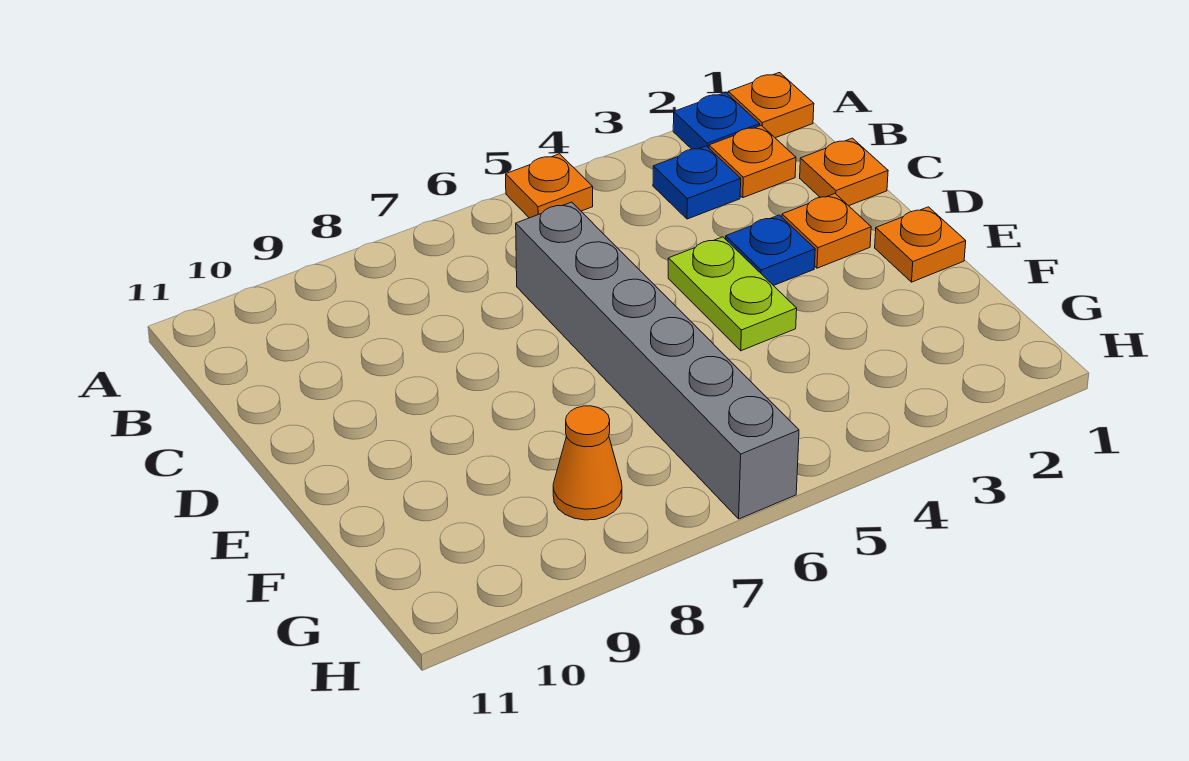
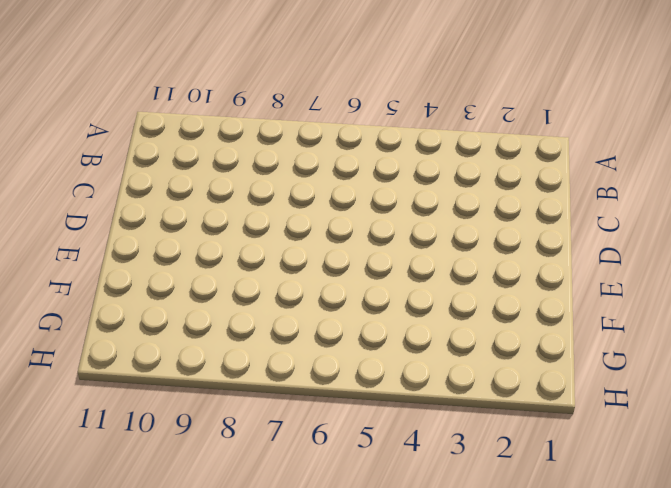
none -> orange 1x1 plate [728,73,814,138]
none -> blue 1x1 plate [673,92,760,149]
none -> orange 1x1 plate [506,154,593,218]

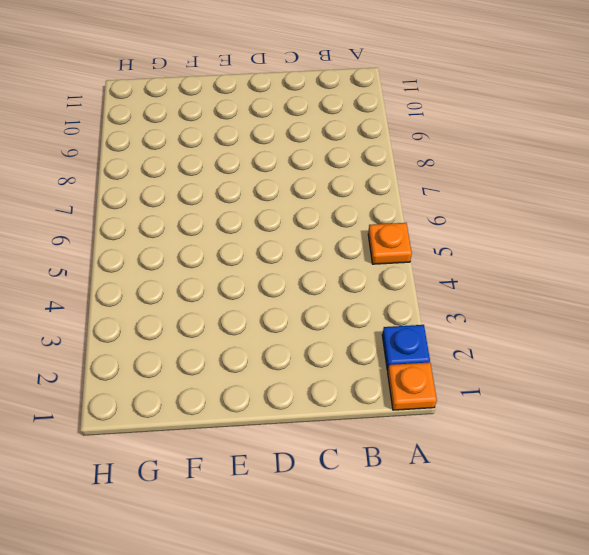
none -> orange 1x1 plate [709,125,796,198]
none -> blue 1x1 plate [653,146,741,219]
none -> orange 1x1 plate [800,138,888,206]

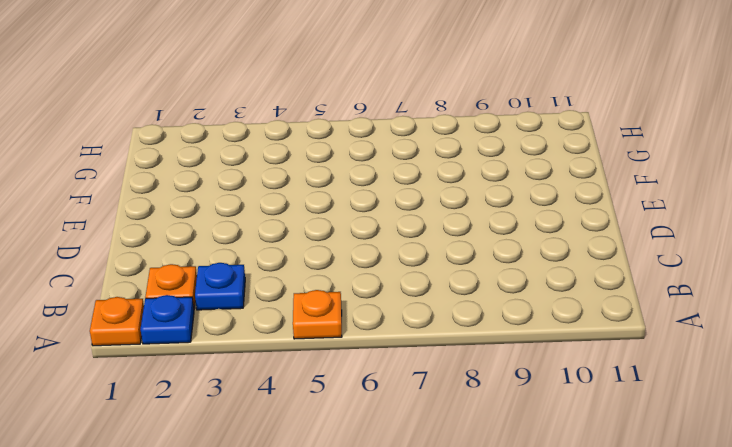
none -> orange 1x1 plate [800,138,888,206]
none -> grey 1x6 brick [516,202,799,519]
none -> orange 1x1 plate [782,194,871,268]

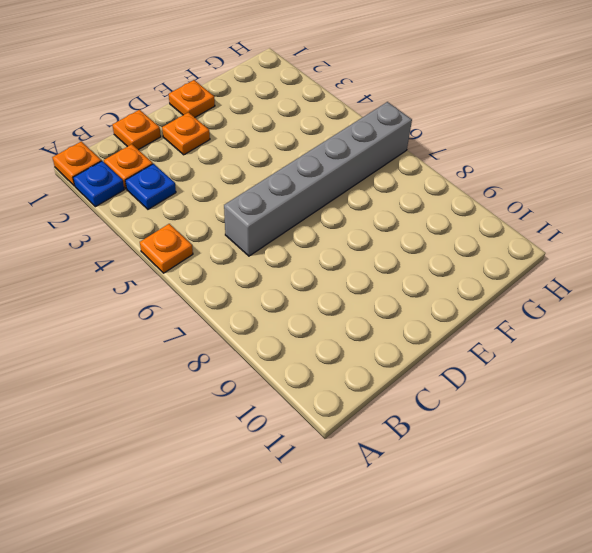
none -> blue 1x1 plate [726,215,815,286]
none -> lime 1x2 plate [668,237,797,351]
none -> orange 1x1 cone [553,406,622,520]

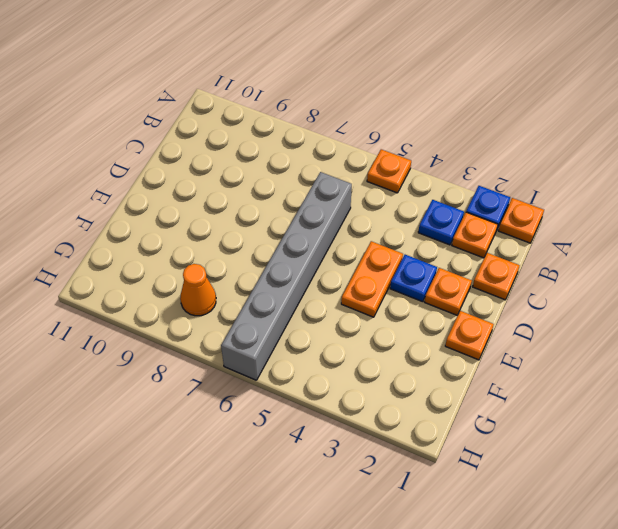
orange 1x2 plate [341,241,403,317] -> lime 1x2 plate [668,237,797,351]

